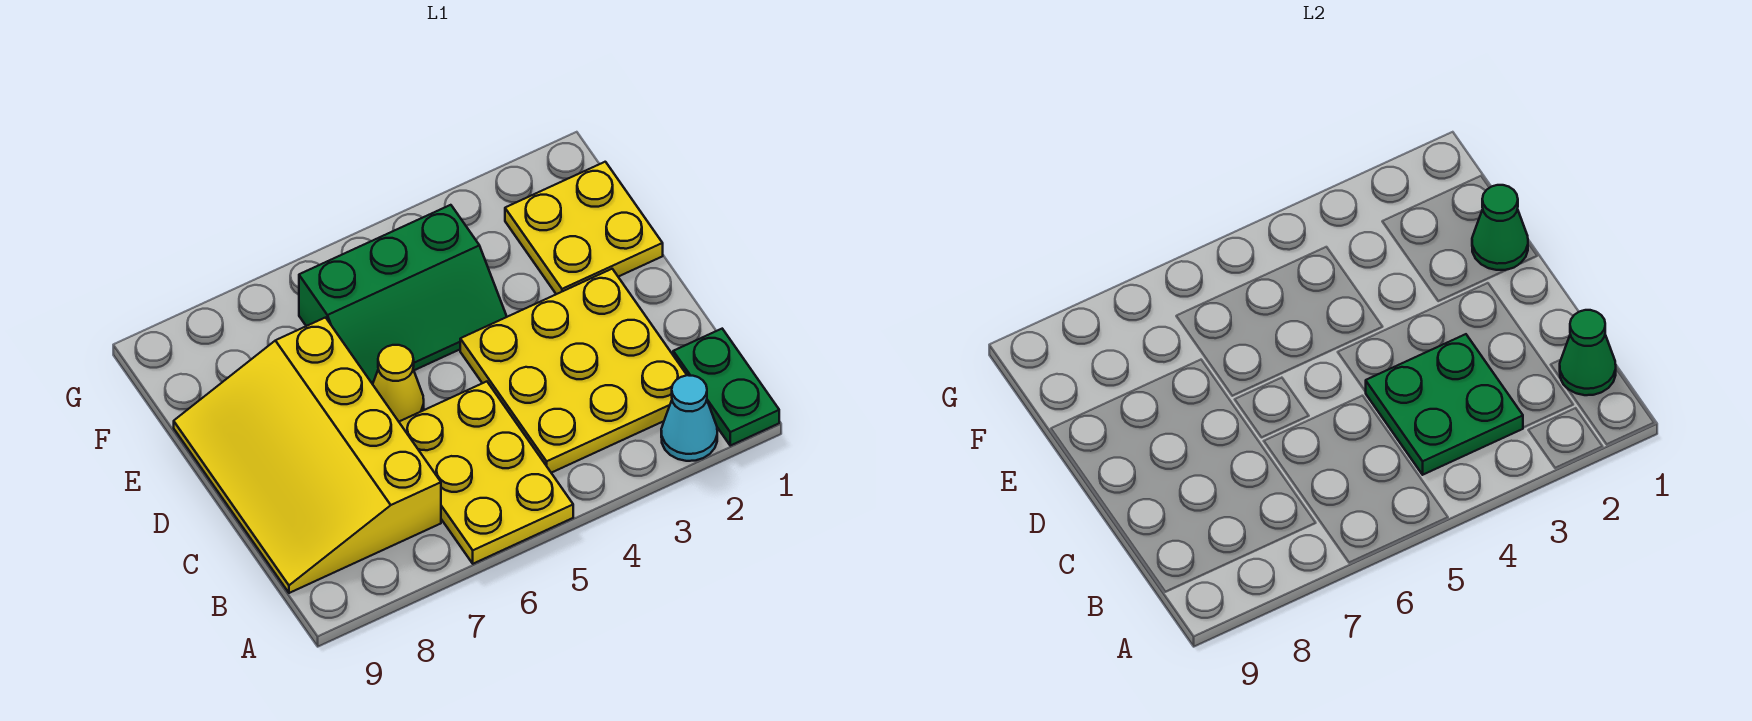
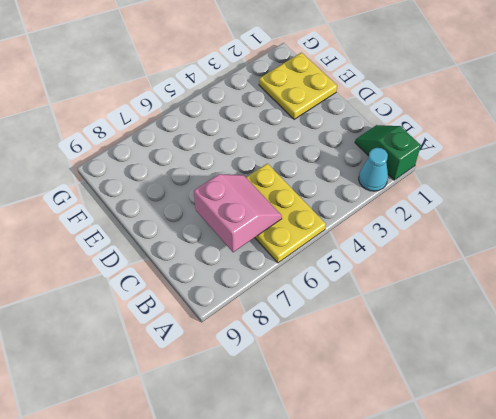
green 1x2 slope [355,125,421,180] -> green 1x2 plate [673,329,779,446]
pink 2x2 slope [194,174,282,252] -> none
none -> yellow 3x3 plate [460,269,687,473]
none -> yellow 3x4 slope [174,318,441,593]

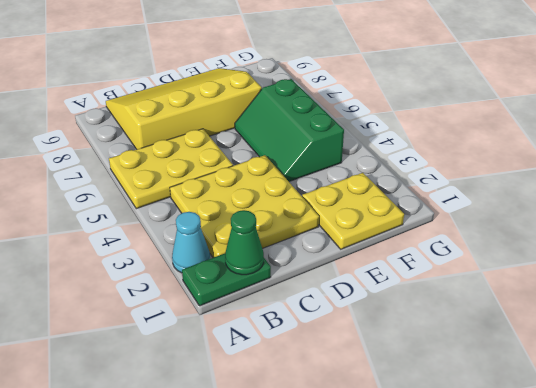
none -> yellow 1x1 cone [373,345,424,421]
none -> green 2x2 plate [1365,334,1523,475]

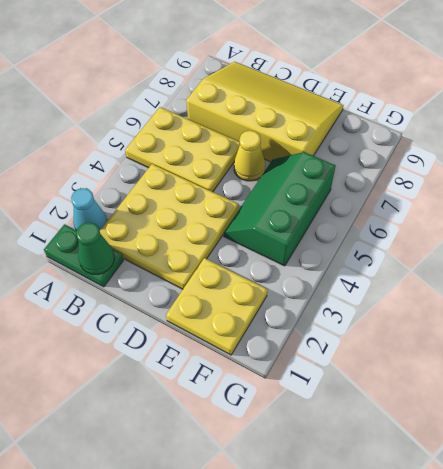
none -> green 2x2 plate [1365,334,1523,475]
none -> green 1x1 cone [1472,185,1528,270]

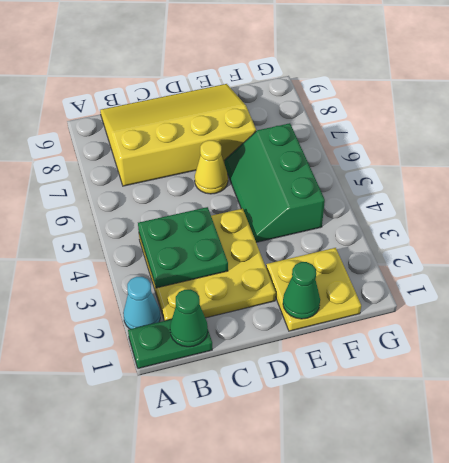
none -> yellow 2x3 plate [399,382,573,564]

